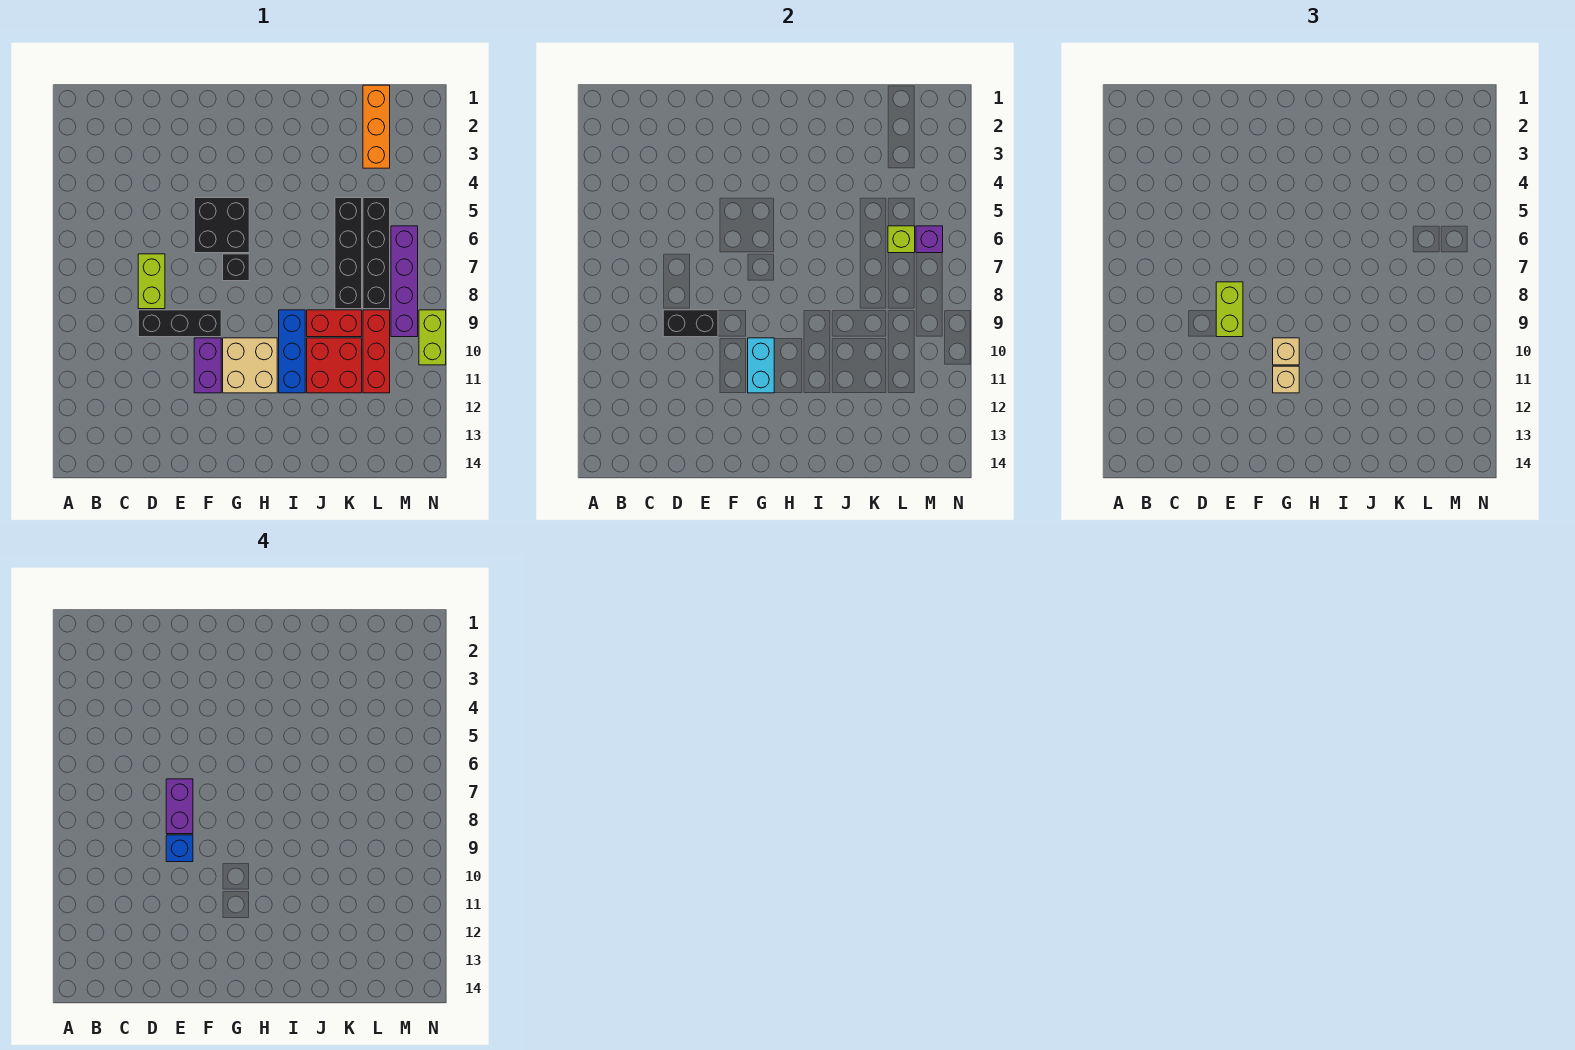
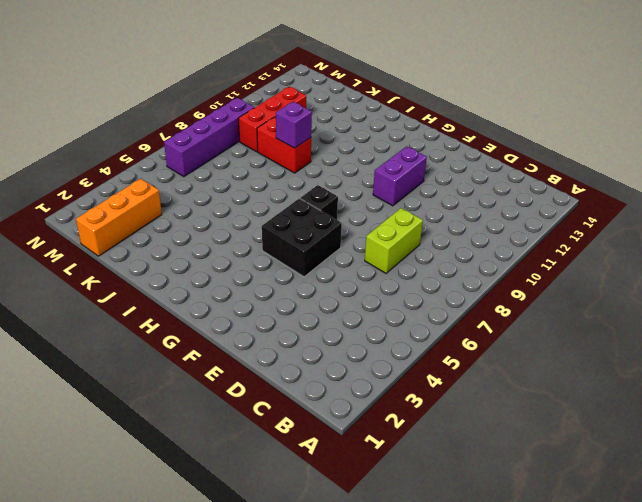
purple 1x1 brick [276,102,312,148] -> purple 1x1 brick moved to [916,226,943,253]
none -> black 1x3 brick [138,310,221,337]
none -> tan 2x2 brick [223,338,277,393]
none -> blue 1x3 brick [279,310,305,393]

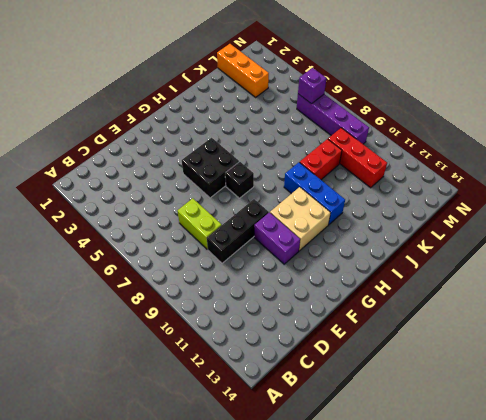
none -> red 2x2 brick [307,338,362,393]
none -> black 1x4 brick [335,198,362,309]
none -> black 1x4 brick [363,198,390,309]

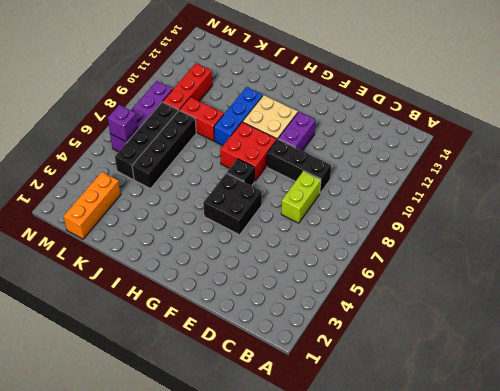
red 2x2 brick [220,122,277,181] -> red 2x2 brick moved to [307,338,362,393]
none -> lime 1x2 brick [419,310,446,365]
none -> black 1x2 brick [663,310,718,337]
none -> cyan 1x2 brick [748,338,774,393]

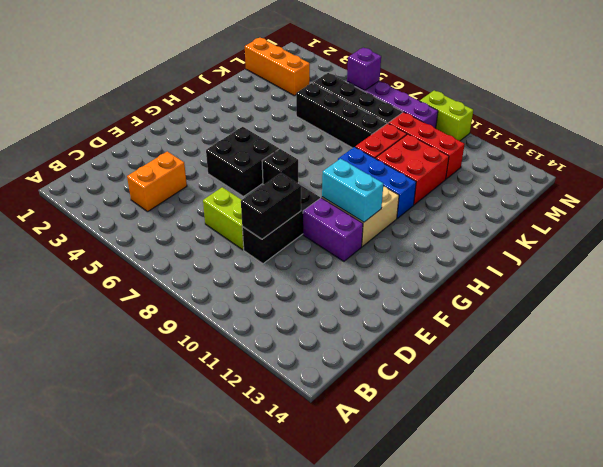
orange 1x2 brick [127,151,187,212] -> none
none -> lime 1x1 brick [888,226,915,253]
none -> lime 1x2 brick [1216,282,1243,337]
none -> tan 1x1 brick [1273,338,1299,365]

